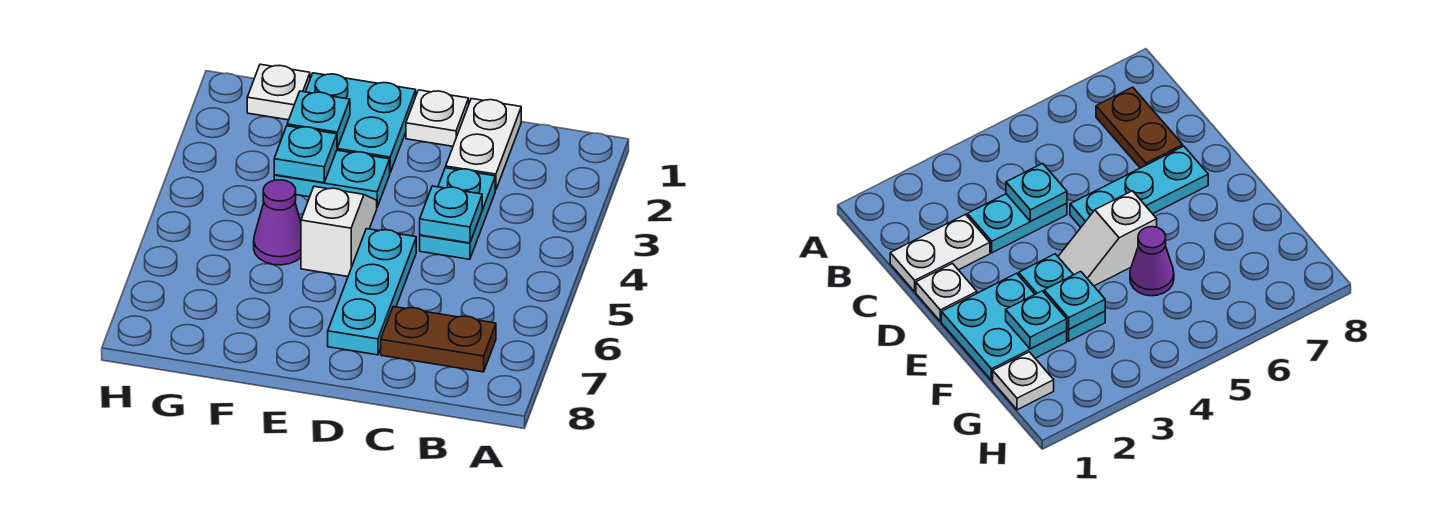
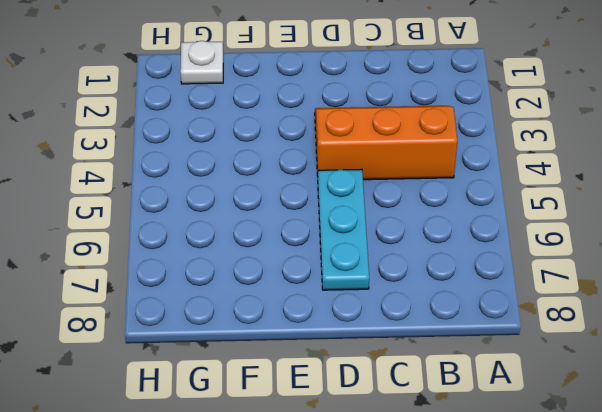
orange 2x3 slope [315,106,457,180] -> cyan 1x2 plate [420,168,495,259]
none -> brown 1x2 plate [381,307,496,372]
none -> white 1x2 plate [446,99,521,190]
none -> white 1x1 plate [406,90,469,146]

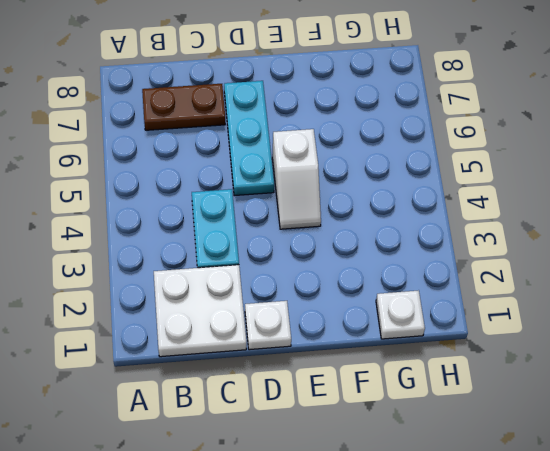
white 2x2 plate [154,265,246,357] -> white 1x2 plate [446,99,521,190]
none -> cyan 2x2 plate [306,73,416,172]
none -> cyan 1x2 plate [274,150,390,207]
none -> purple 1x1 cone [254,180,301,265]

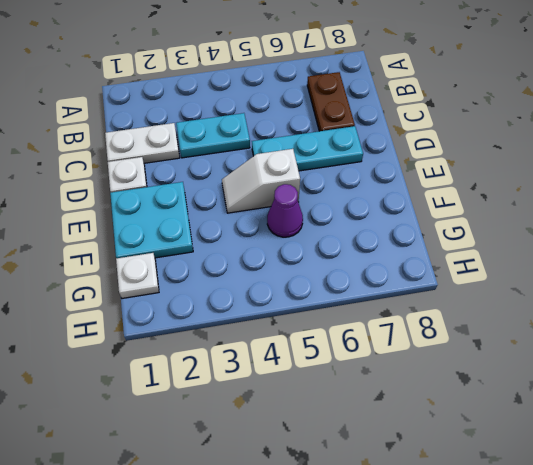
none -> cyan 1x2 plate [274,150,390,207]
none -> cyan 1x1 plate [420,186,482,243]
none -> cyan 1x1 plate [287,91,350,148]

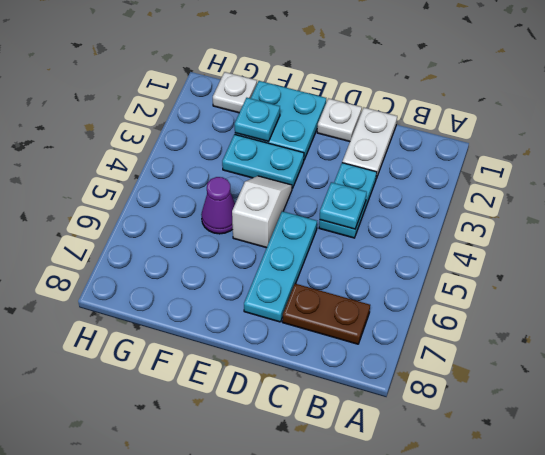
none -> cyan 1x1 plate [274,126,337,183]

